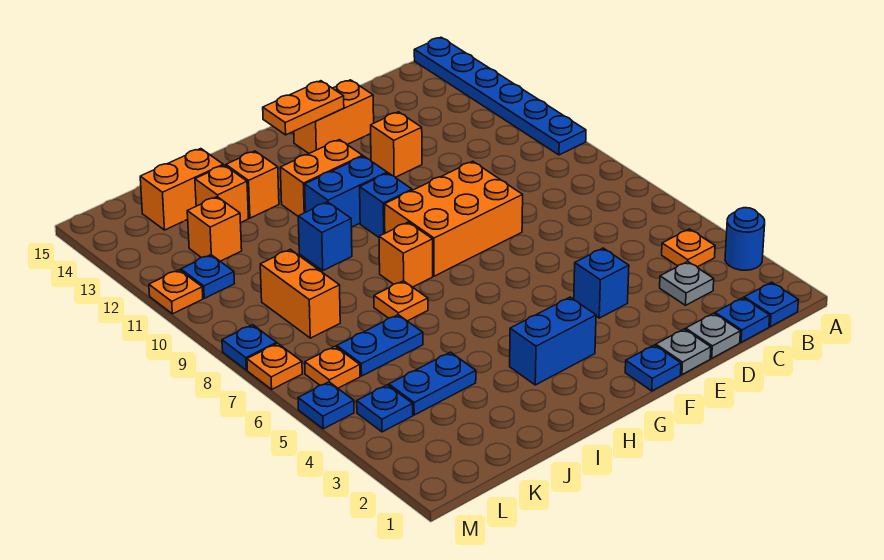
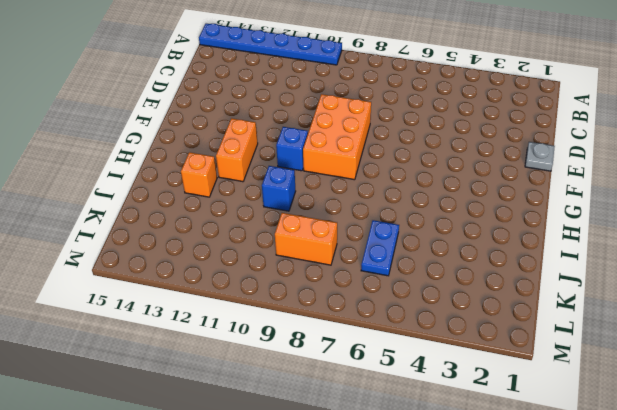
none -> blue 1x1 round brick [725,208,765,270]
none -> blue 1x1 plate [744,282,798,327]
none -> orange 1x1 plate [662,229,715,267]
none -> blue 1x1 plate [715,298,770,342]

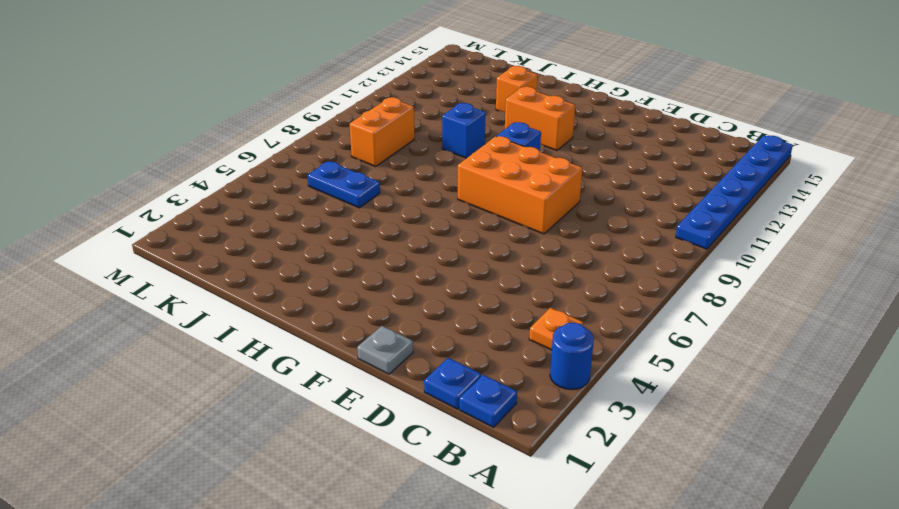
none -> grey 1x1 plate [660,262,714,305]
none -> grey 1x1 plate [686,313,740,358]
none -> blue 1x1 brick [574,248,629,318]
none -> orange 1x1 brick [371,112,422,177]

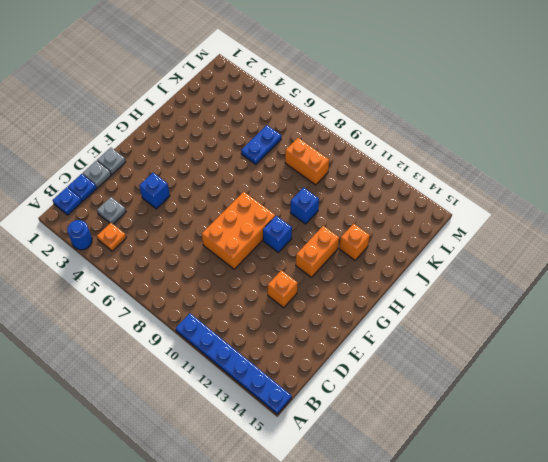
none -> orange 1x2 brick [294,80,374,153]
none -> blue 1x1 plate [625,345,681,391]
none -> blue 1x2 brick [510,297,596,385]
none -> blue 1x2 brick [305,156,387,227]

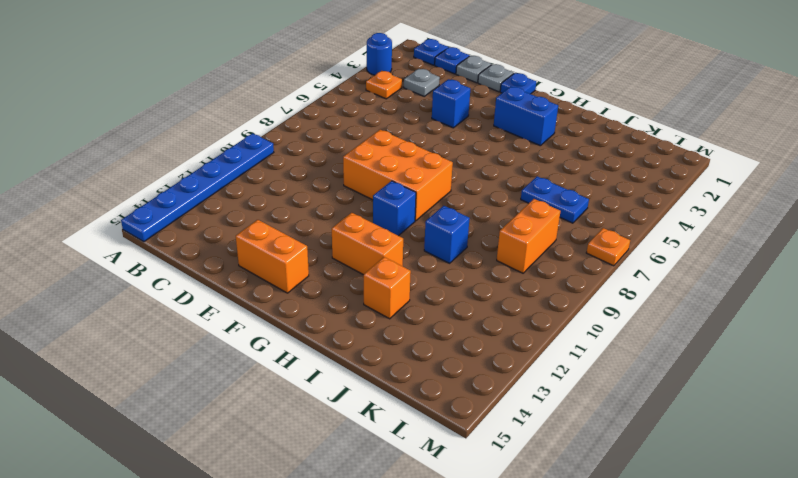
none -> orange 1x1 brick [371,112,422,177]
none -> blue 1x2 brick [305,156,387,227]
none -> orange 1x1 brick [379,222,433,287]
none -> orange 1x1 plate [374,281,428,321]

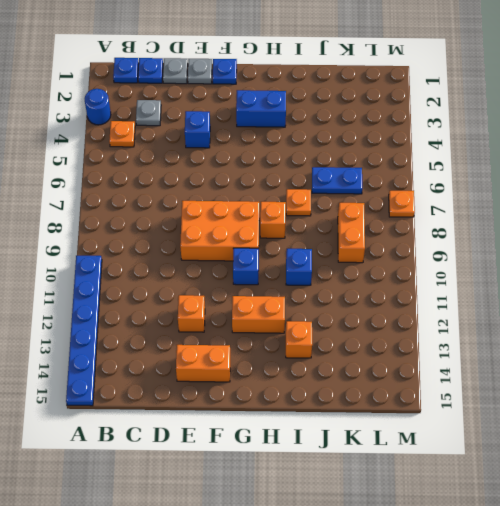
none -> blue 1x2 brick [305,156,387,227]
none -> blue 1x2 plate [389,352,476,415]
none -> orange 1x1 brick [195,165,248,223]
none -> orange 1x2 brick [140,149,223,230]

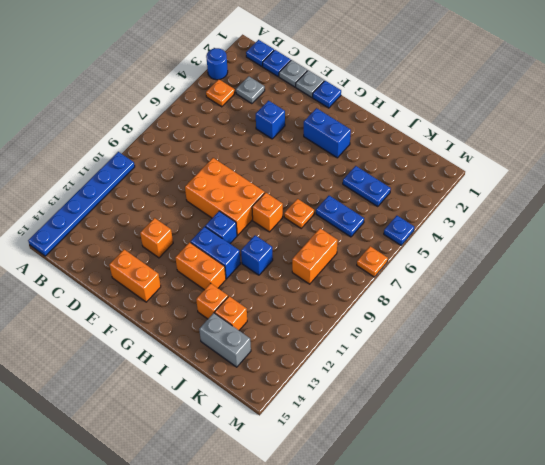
grey 1x2 brick [199,313,251,367] -> orange 1x2 brick [140,149,223,230]
none -> orange 1x1 brick [187,197,242,261]
none -> blue 1x1 plate [357,385,413,432]
none -> orange 1x1 plate [305,346,360,388]
none -> blue 1x1 plate [181,255,234,298]

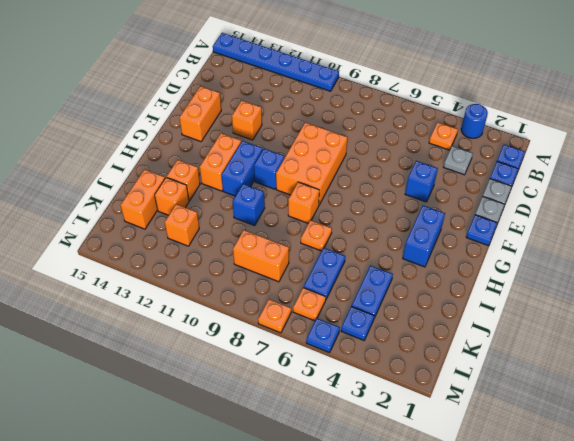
none -> blue 1x1 plate [181,255,234,298]
none -> blue 1x1 plate [222,325,277,370]
none -> orange 1x1 plate [149,270,203,314]
none -> orange 1x2 plate [263,81,344,135]

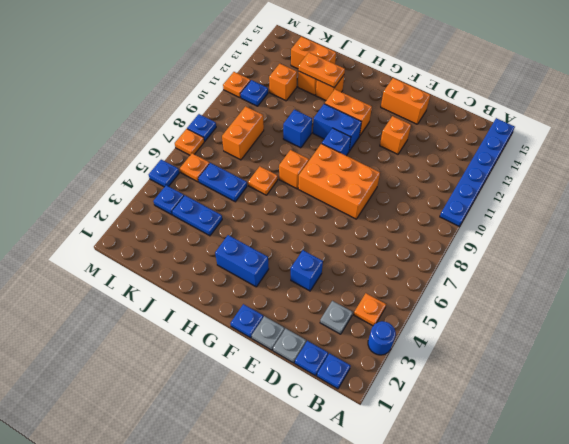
orange 1x2 plate [298,52,345,88] -> orange 1x2 plate moved to [263,81,344,135]

